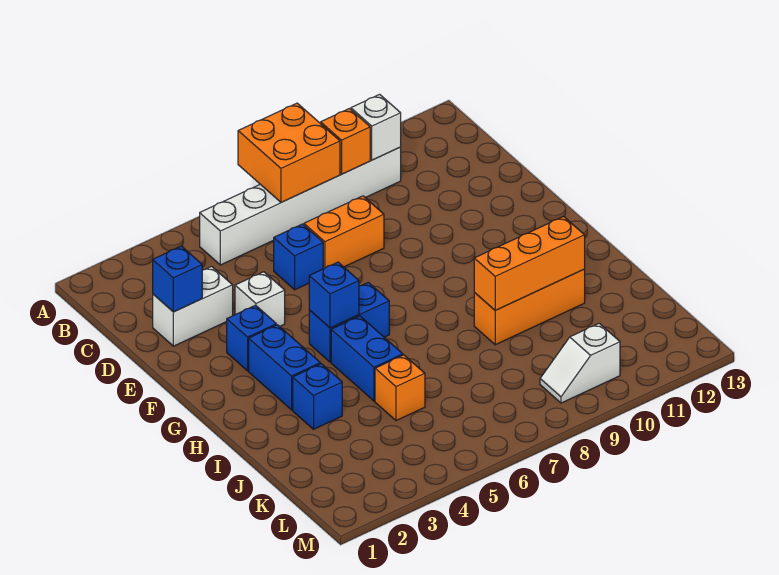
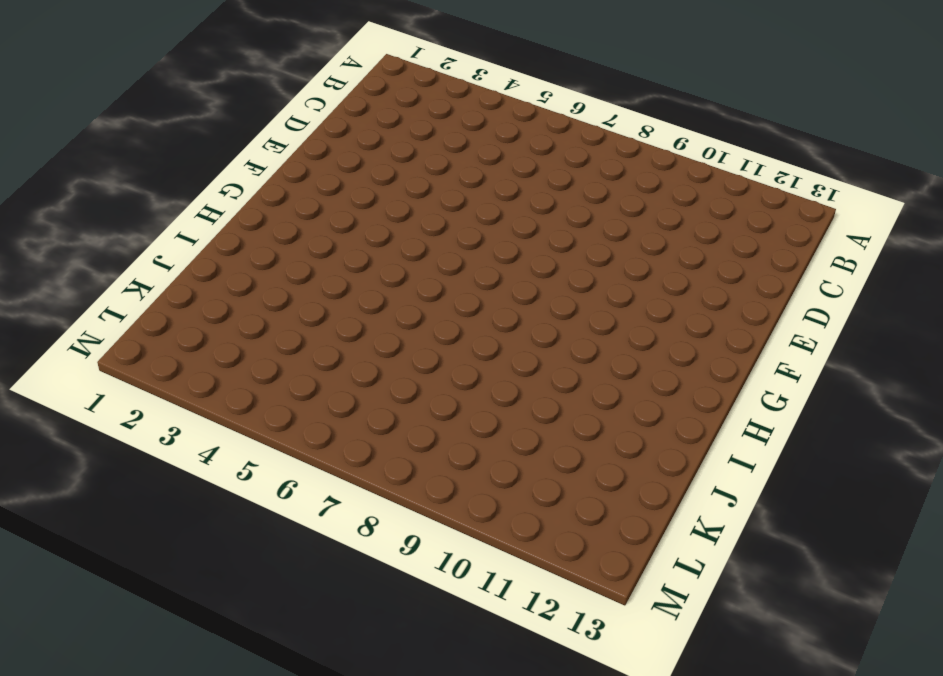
none -> white 1x6 brick [200,147,401,265]
none -> white 1x2 brick [153,266,233,346]
none -> blue 1x1 brick [274,224,323,290]

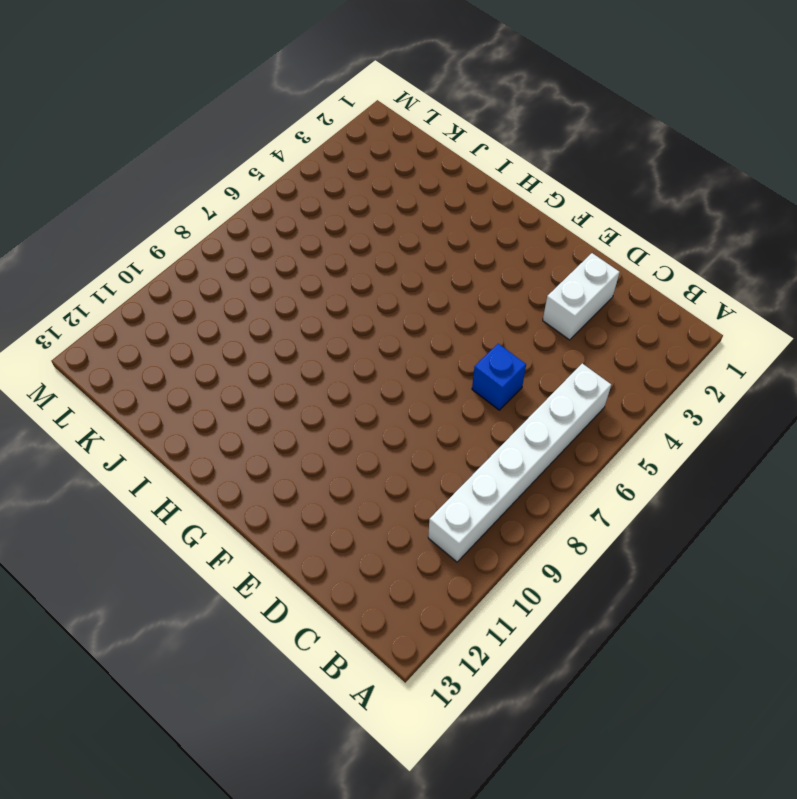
none -> orange 1x2 brick [304,196,384,269]
none -> white 1x1 brick [235,272,285,326]
none -> blue 1x1 brick [227,305,276,371]

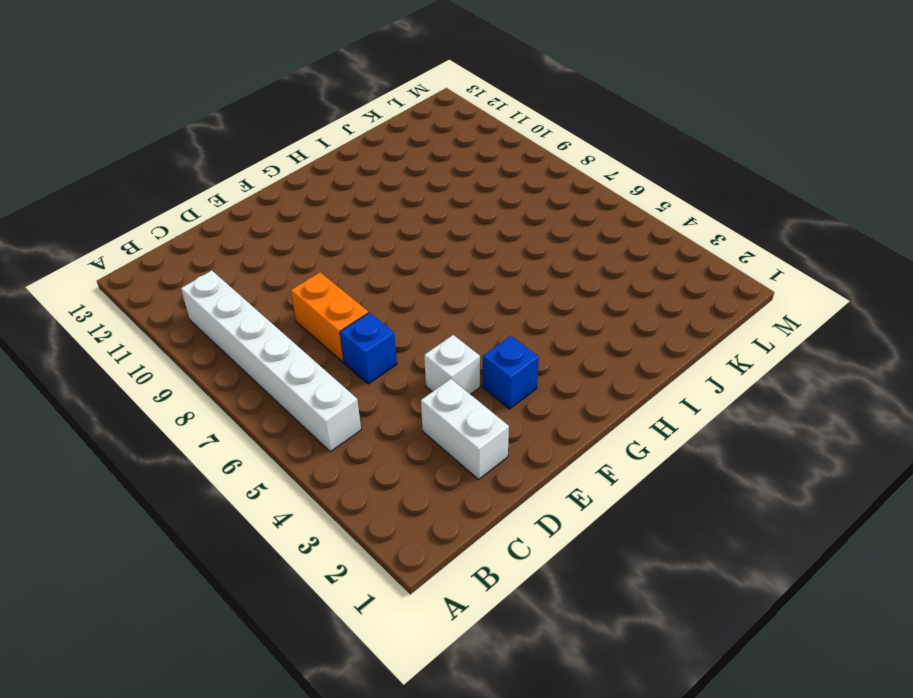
none -> blue 1x2 brick [249,325,320,410]
none -> blue 1x2 brick [309,282,389,362]
none -> blue 1x2 brick [331,316,403,401]

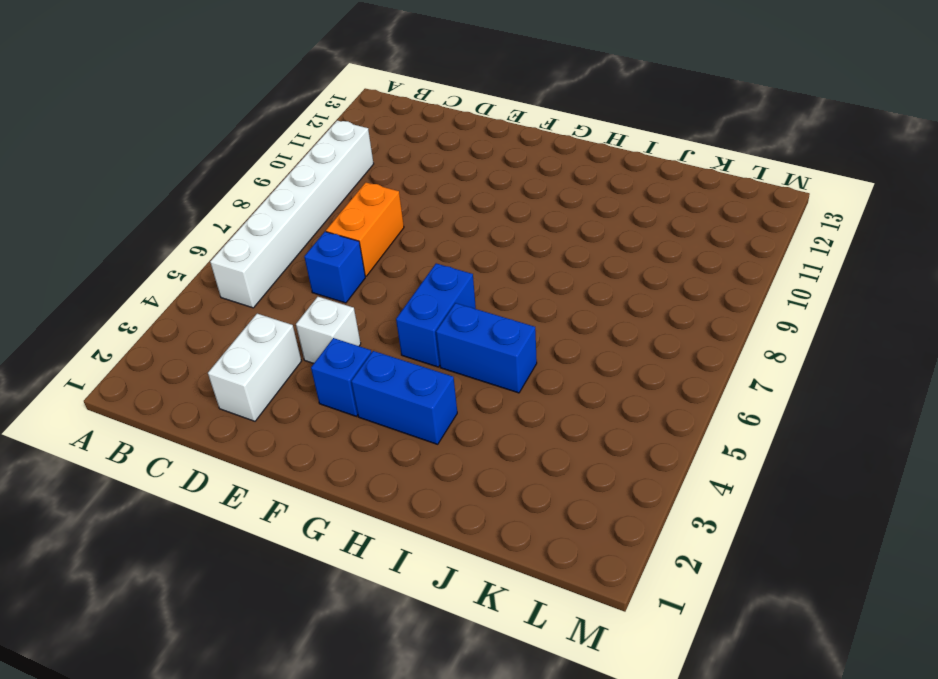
none -> blue 1x1 brick [293,364,342,429]
none -> orange 1x3 brick [474,269,585,345]
none -> orange 1x1 brick [375,355,425,421]

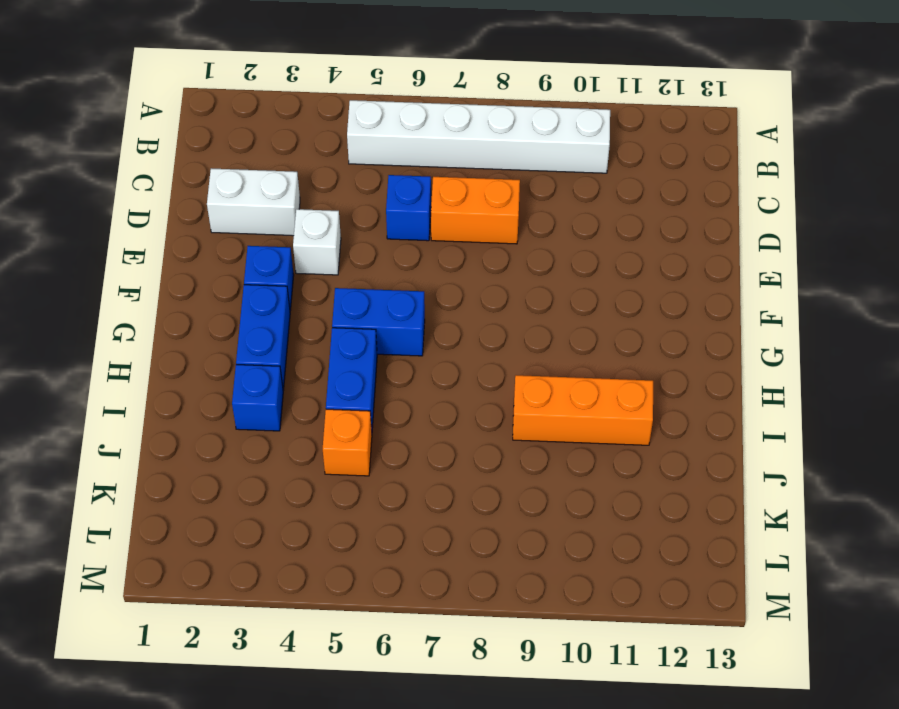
none -> white 1x2 slope [540,323,620,403]
none -> orange 2x2 brick [238,103,340,202]
none -> orange 1x1 brick [321,109,370,174]

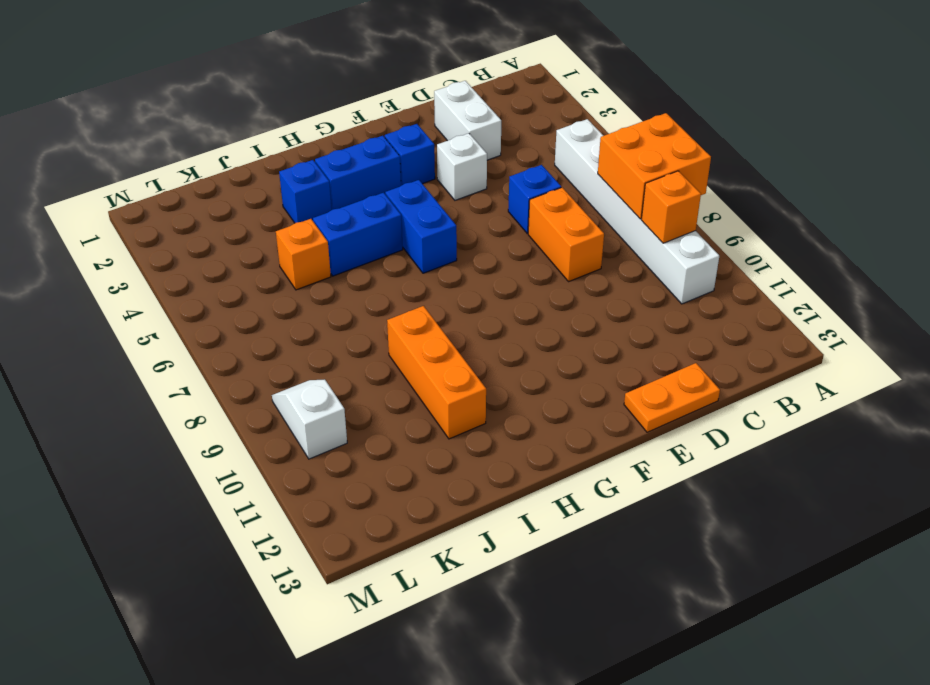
orange 1x2 plate [624,363,720,432] -> none
none -> white 1x1 brick [351,94,401,160]
none -> blue 1x1 brick [153,246,202,312]
none -> blue 1x1 brick [309,262,359,328]

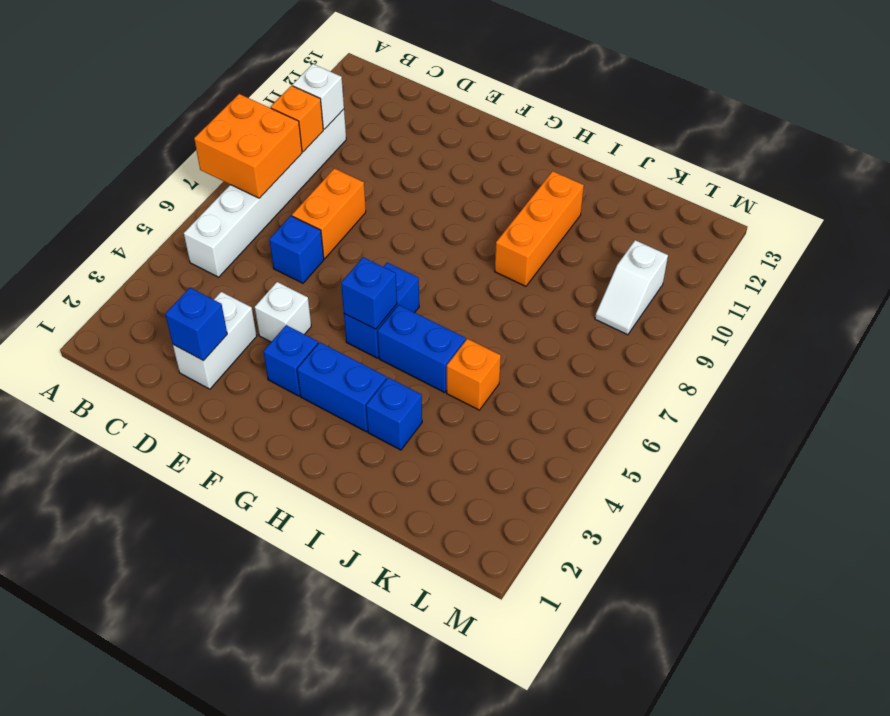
none -> orange 1x3 brick [474,217,585,310]

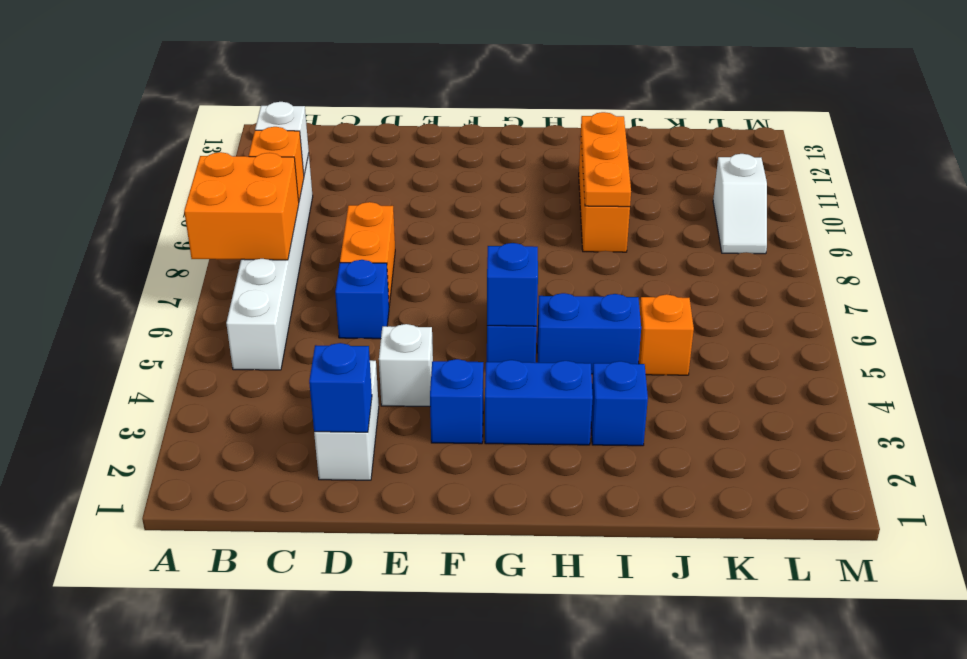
orange 1x3 plate [581,112,631,207] -> orange 1x3 brick [474,217,585,310]

